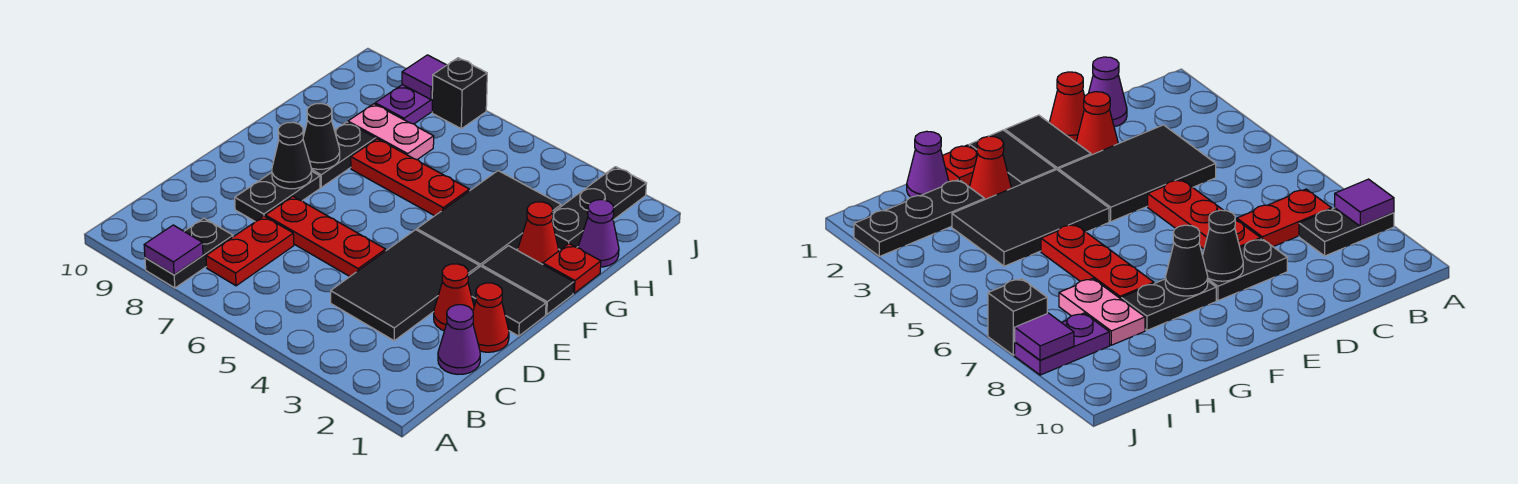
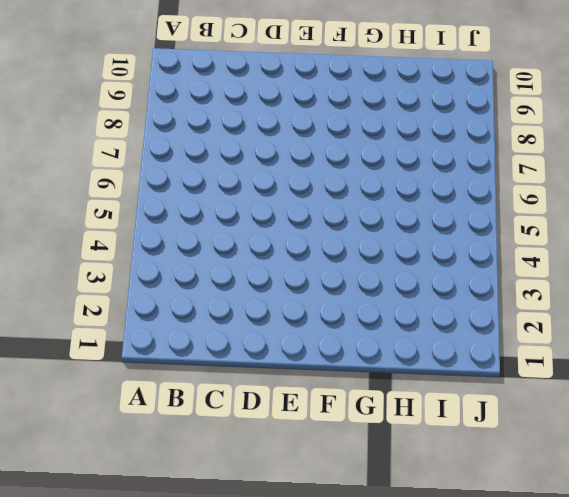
none -> black 1x2 plate [145,218,233,288]
none -> red 1x2 plate [206,216,294,286]
none -> purple 1x1 cone [438,305,480,374]

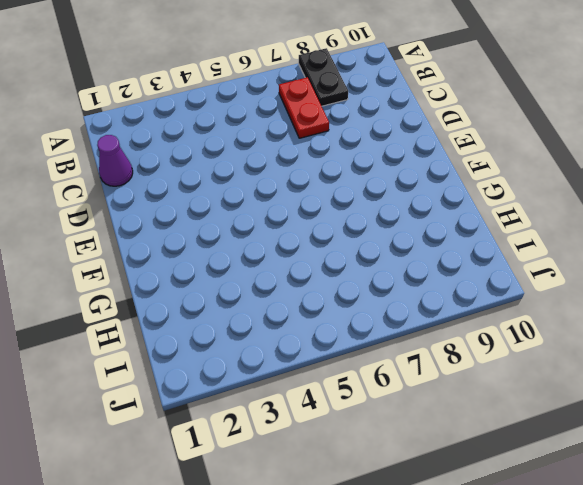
none -> black 2x3 tile [331,230,479,341]
none -> red 1x1 cone [473,283,509,352]
none -> red 1x1 cone [434,264,474,331]

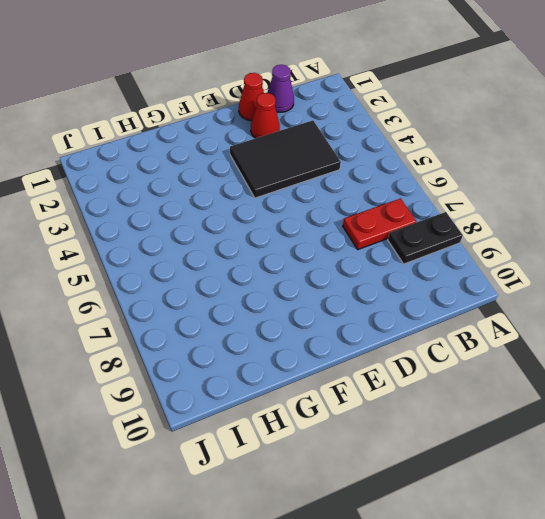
none -> red 1x3 plate [265,196,386,276]
none -> black 1x2 plate [235,171,320,222]
none -> black 1x2 tile [468,266,546,336]

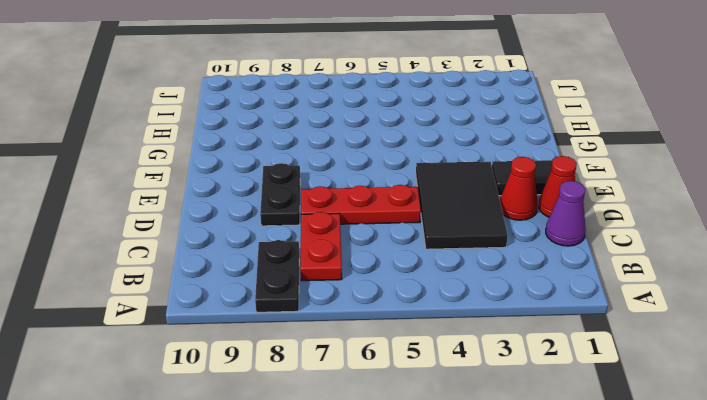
none -> black 1x2 tile [482,246,574,314]
none -> black 2x3 tile [417,171,561,267]
none -> black 1x2 plate [311,122,376,187]

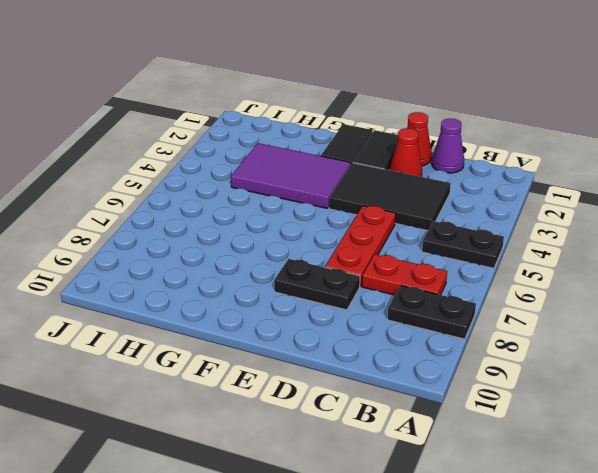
black 1x2 plate [422,221,504,268] -> black 1x2 plate moved to [311,122,376,187]
purple 2x3 tile [231,143,351,208] -> black 2x3 tile [417,171,561,267]
none -> red 1x1 plate [543,244,601,293]
none -> red 1x1 cone [518,202,559,264]
none -> red 1x3 plate [351,139,469,216]

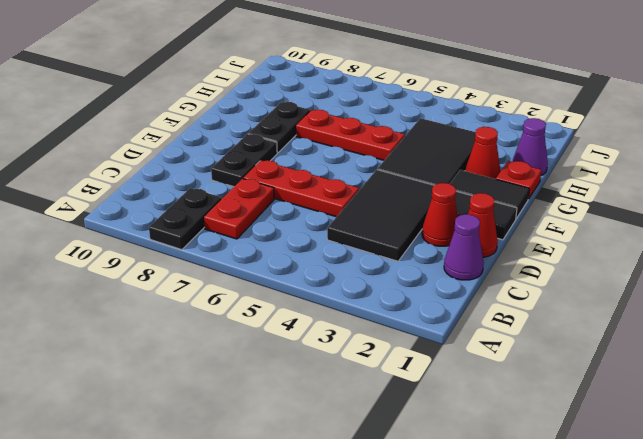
none -> black 1x3 plate [552,167,647,250]
none -> pink 1x2 plate [348,104,434,160]
none -> purple 1x2 plate [375,85,432,124]

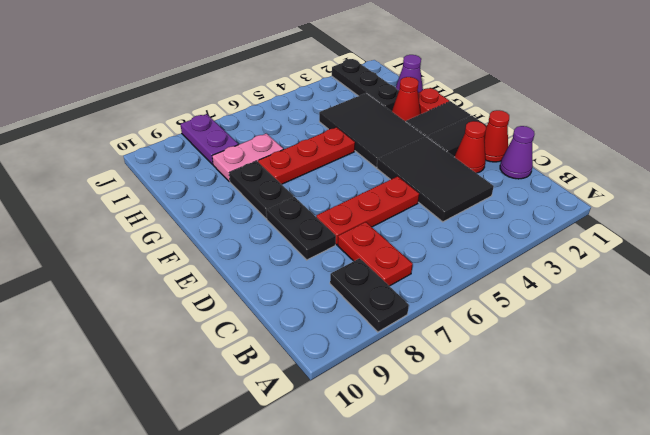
none -> black 1x1 brick [432,58,487,129]
none -> purple 1x1 tile [144,225,203,275]
none -> black 1x1 cone [272,122,312,189]

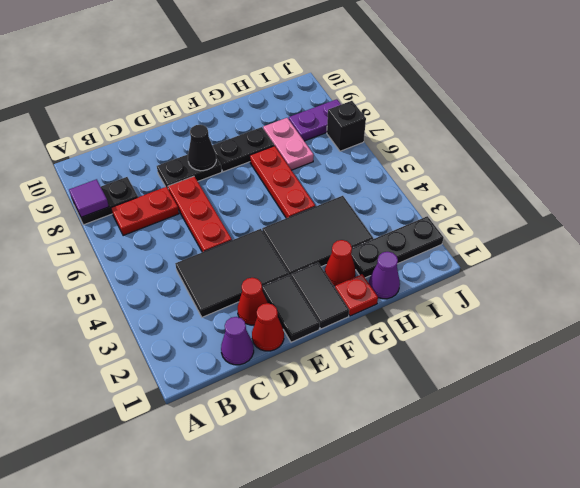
none -> black 1x1 cone [303,104,340,169]
none -> purple 1x1 tile [402,55,446,99]

